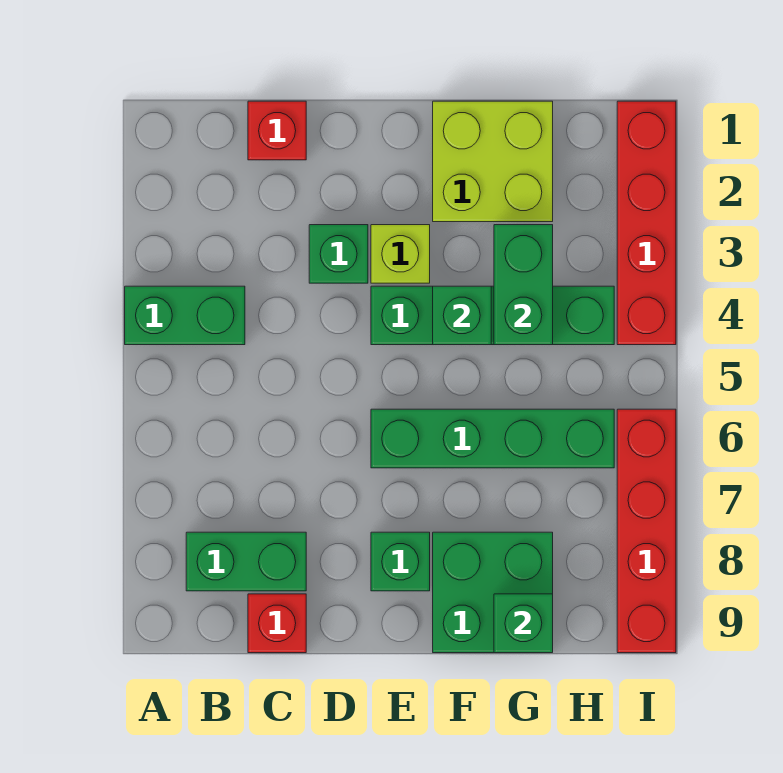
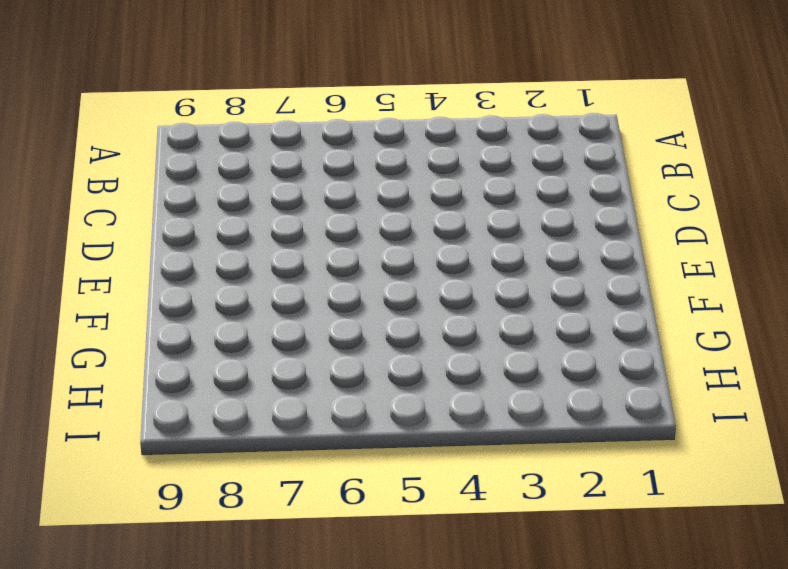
none -> green 1x2 brick [125,286,245,345]
none -> green 1x2 brick [186,532,306,591]
none -> red 1x1 brick [248,101,306,160]

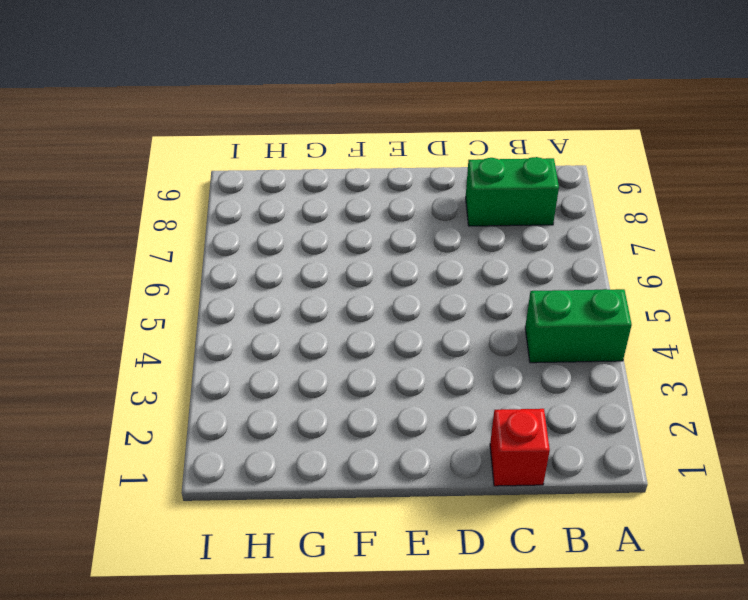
none -> red 1x1 brick [248,594,306,653]
none -> green 1x1 brick [309,225,368,283]
none -> lime 1x1 brick [371,225,430,283]

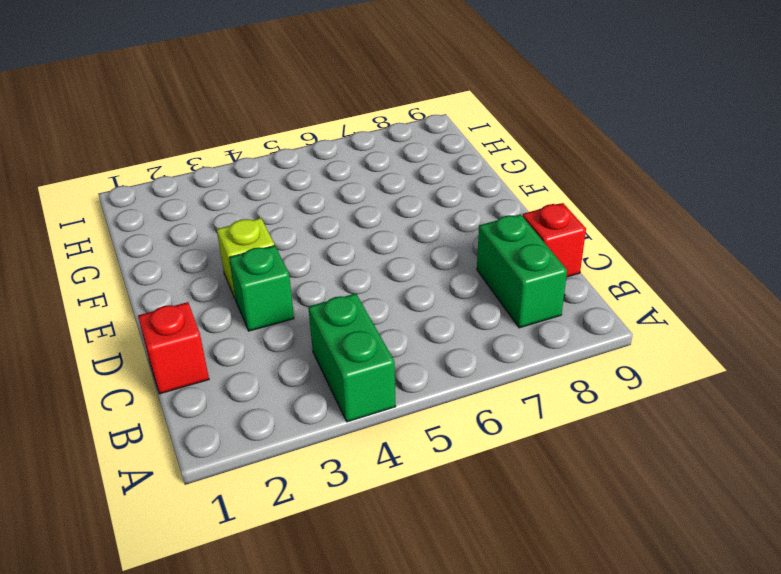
none -> green 1x4 brick [371,286,614,345]
none -> green 1x4 brick [371,409,614,468]
none -> green 1x1 brick [371,532,430,591]

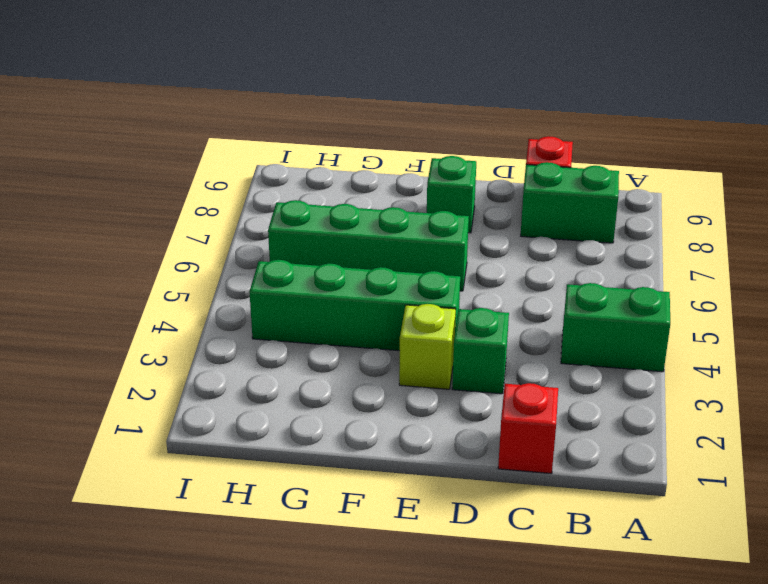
none -> lime 2x2 brick [433,101,553,222]
none -> green 2x2 brick [433,532,553,653]
none -> red 1x4 brick [617,101,676,345]

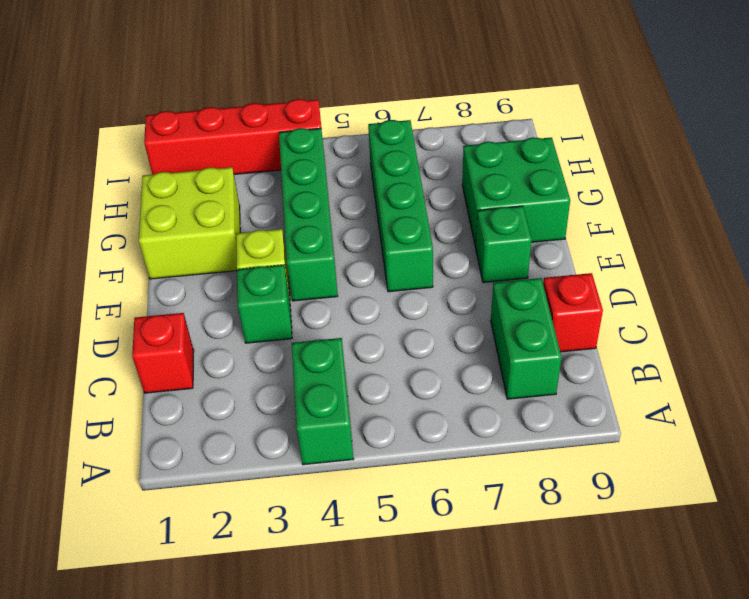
none -> red 1x4 brick [617,409,676,653]
none -> green 1x1 brick [433,286,491,345]
none -> green 1x2 brick [494,225,553,345]

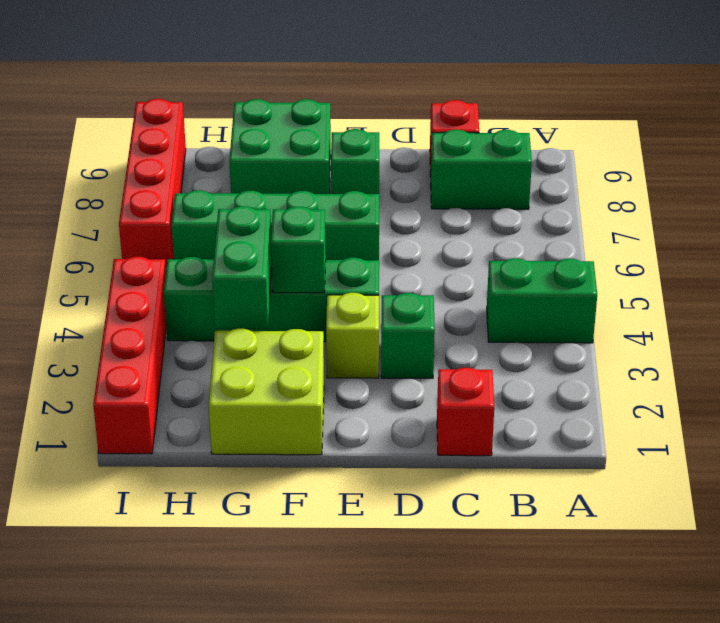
none -> green 1x1 brick [494,594,553,653]

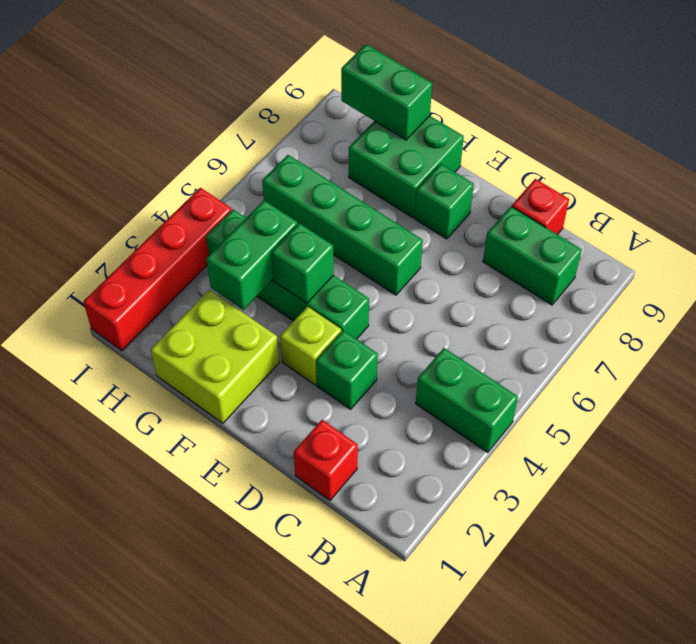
green 1x2 brick [341,44,432,140] -> green 1x1 brick [494,594,553,653]
none -> red 1x4 brick [617,409,676,653]

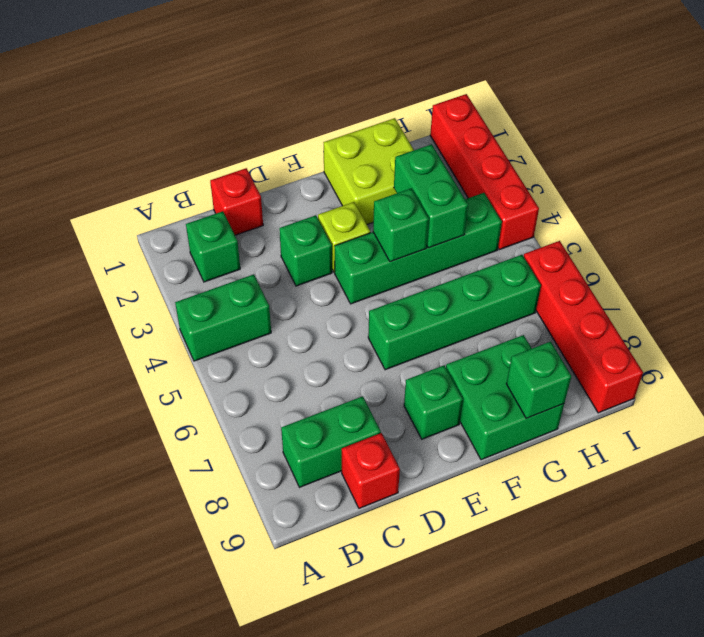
green 1x1 brick [186,211,240,282] -> none

